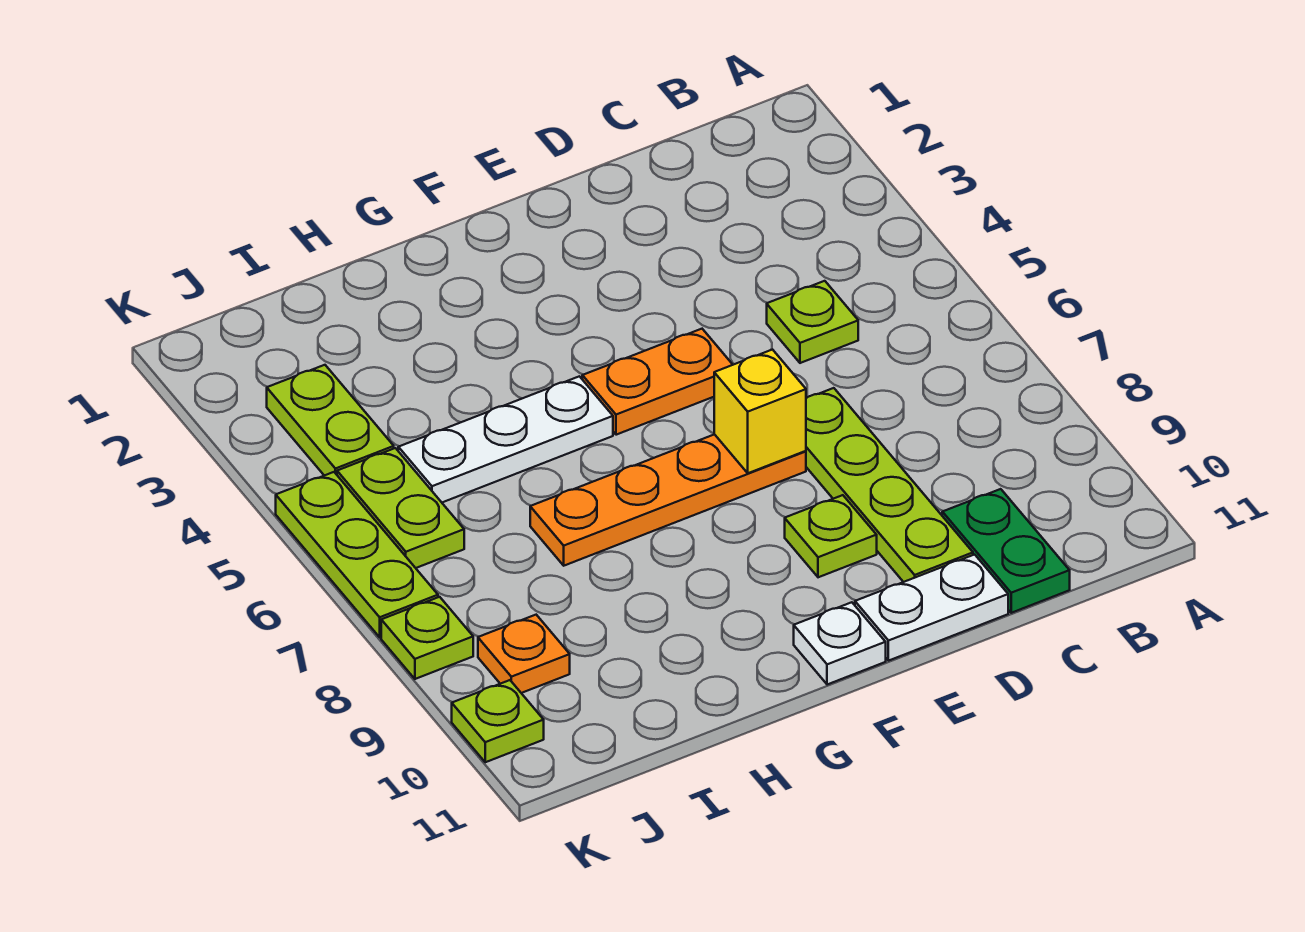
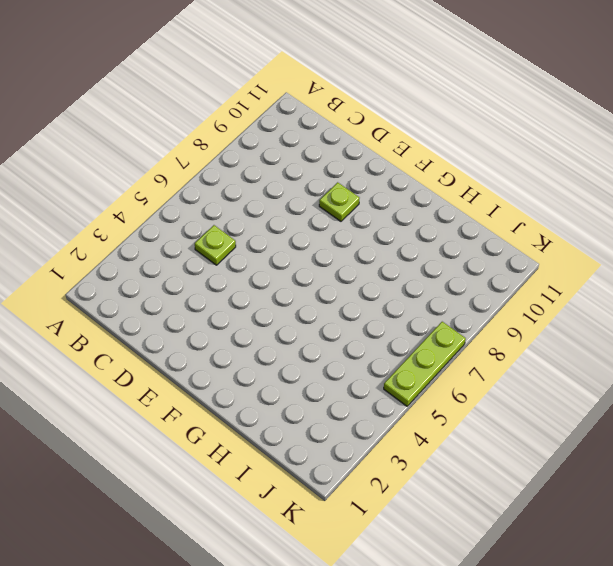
none -> green 1x2 plate [942,489,1070,613]
none -> lime 1x4 plate [806,388,973,582]
none -> white 1x2 plate [855,555,1008,661]

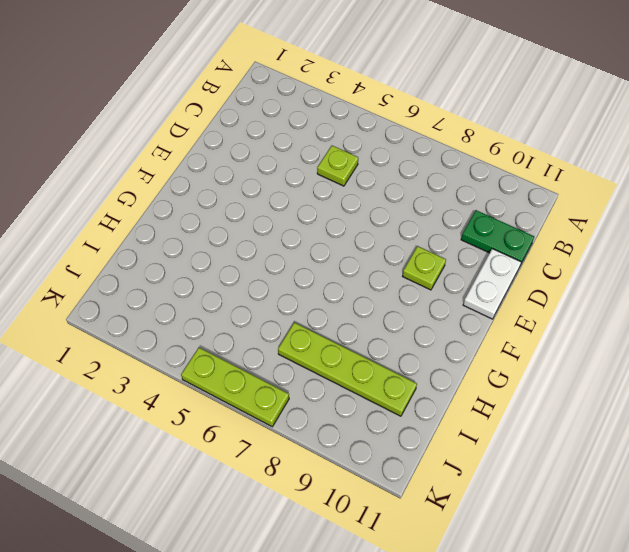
lime 1x4 plate [278,322,417,416] -> lime 1x4 plate moved to [806,388,973,582]
none -> orange 1x2 plate [582,329,733,435]
none -> orange 1x4 plate [530,434,806,566]
none -> white 1x1 plate [794,602,886,685]

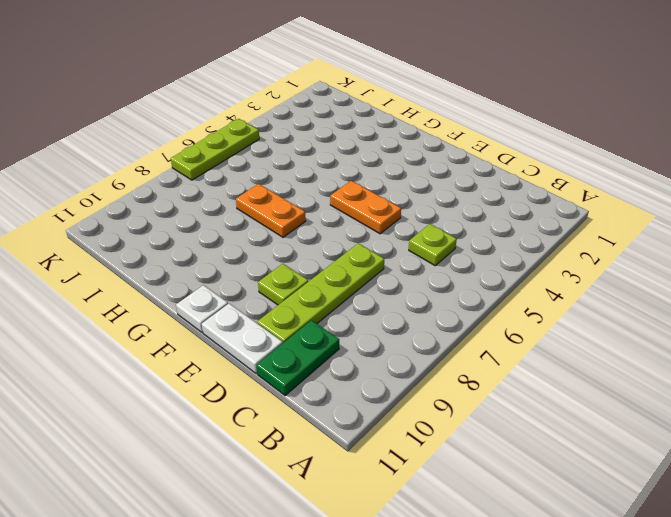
orange 1x2 plate [236,184,306,237] -> orange 1x4 plate [530,434,806,566]
none -> white 1x3 plate [398,376,613,502]
none -> lime 1x2 plate [267,365,394,476]
none -> lime 1x2 plate [337,448,464,568]

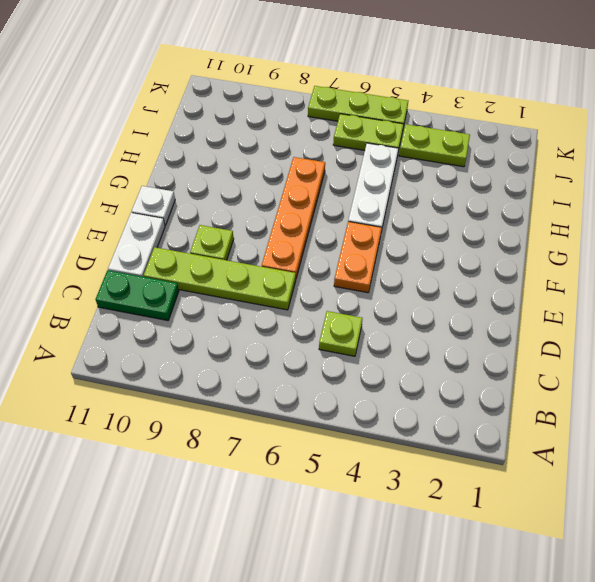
none -> orange 1x1 plate [478,615,570,693]
none -> lime 1x1 plate [381,597,473,679]
none -> lime 1x1 plate [452,680,544,762]

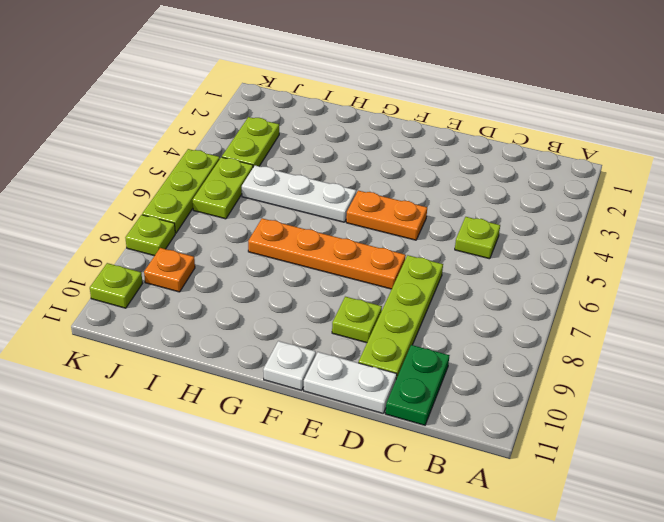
none -> yellow 1x1 brick [714,350,806,473]

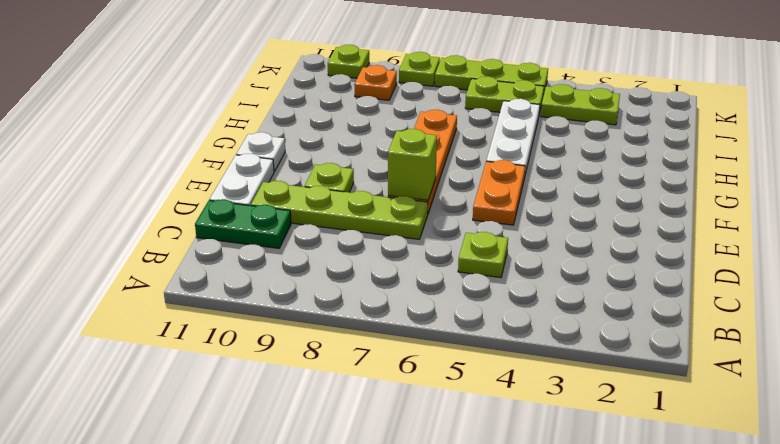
lime 1x1 brick [388,129,437,200] -> yellow 1x1 brick [714,350,806,473]

